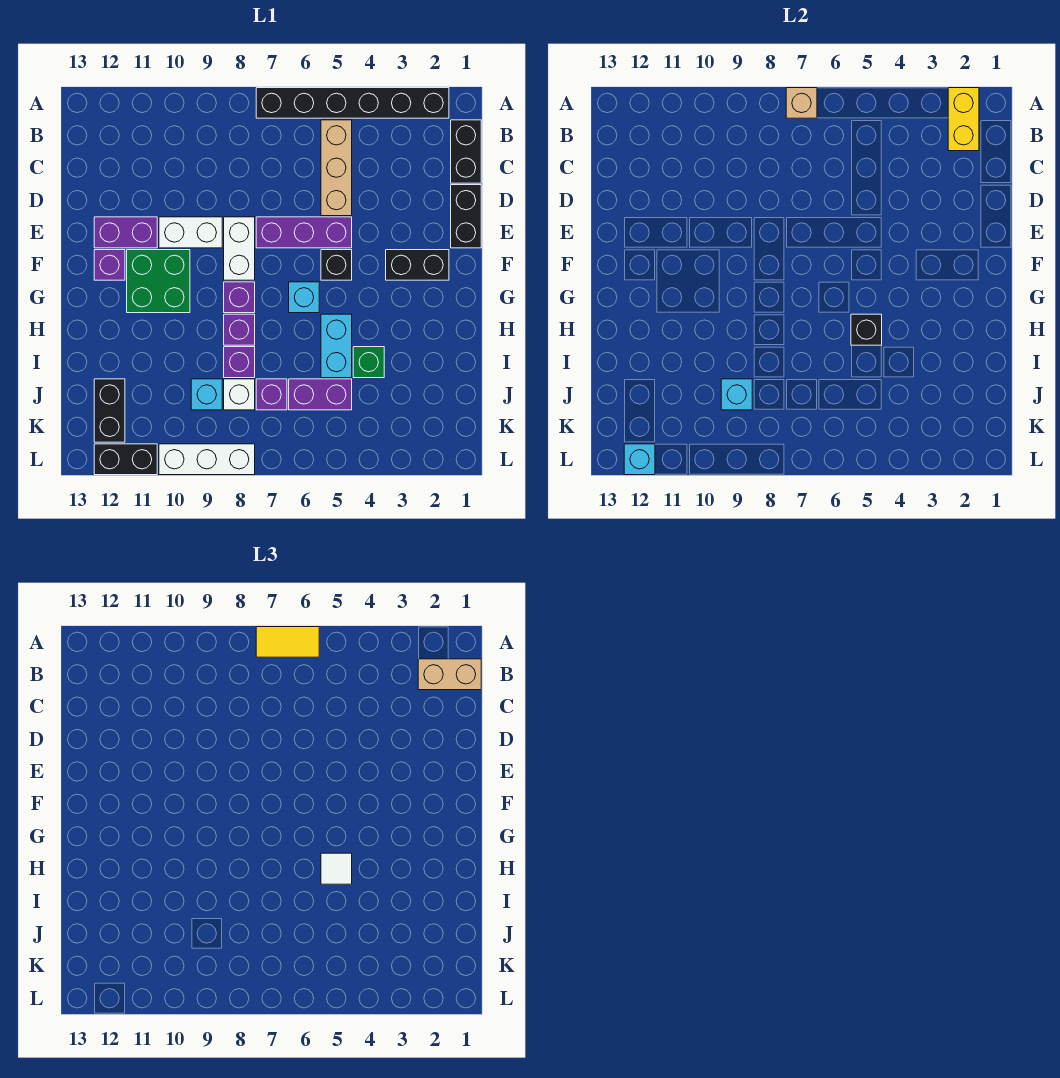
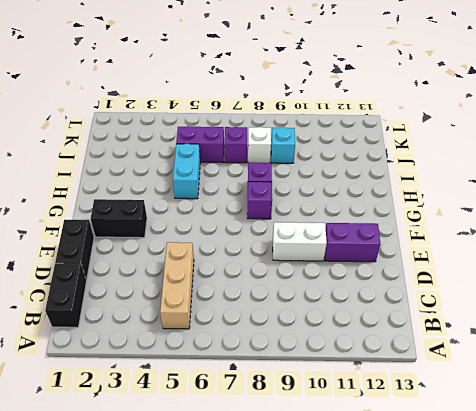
none -> black 1x6 brick [256,88,449,118]
none -> purple 1x3 brick [256,217,352,248]
none -> white 1x2 brick [224,217,255,280]
none -> black 1x1 brick [321,250,352,280]

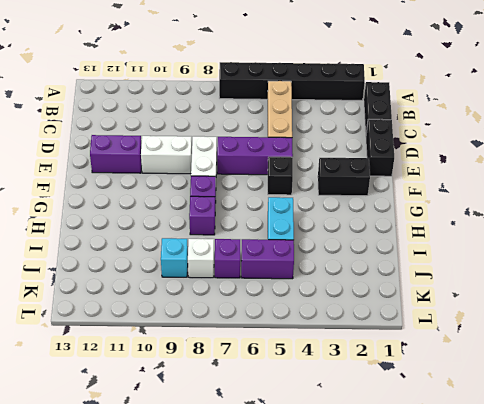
none -> green 2x2 brick [127,250,190,313]
none -> purple 1x1 brick [94,250,125,280]
none -> cyan 1x1 brick [289,282,319,313]
none -> green 1x1 brick [353,347,384,378]

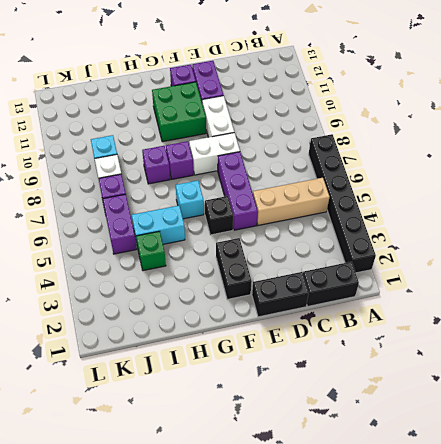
none -> purple 1x1 brick [224,347,255,378]
none -> black 1x2 brick [94,379,125,442]
none -> white 1x3 brick [159,444,255,475]
none -> black 1x2 brick [94,444,157,475]

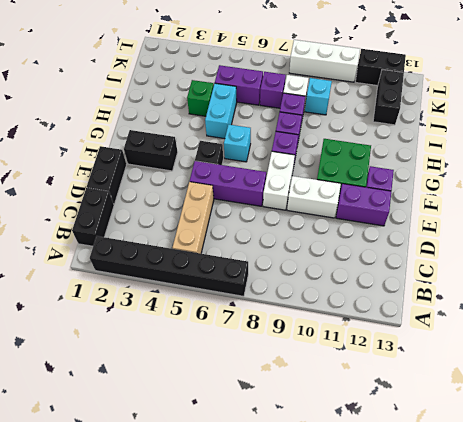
none -> yellow 1x2 brick [948,88,979,151]
none -> tan 1x1 brick [786,88,817,118]
none -> black 1x1 brick [851,314,882,345]
none -> cyan 1x1 brick [721,379,752,410]

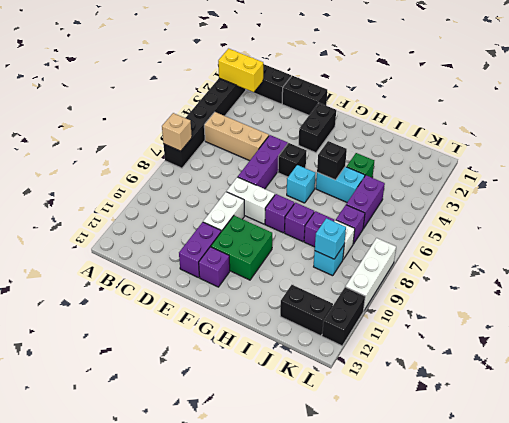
none -> cyan 1x1 brick [624,444,655,475]
none -> yellow 1x2 tile [256,627,319,657]
none -> tan 1x2 brick [418,659,481,690]
none -> white 1x1 tile [321,853,352,884]

